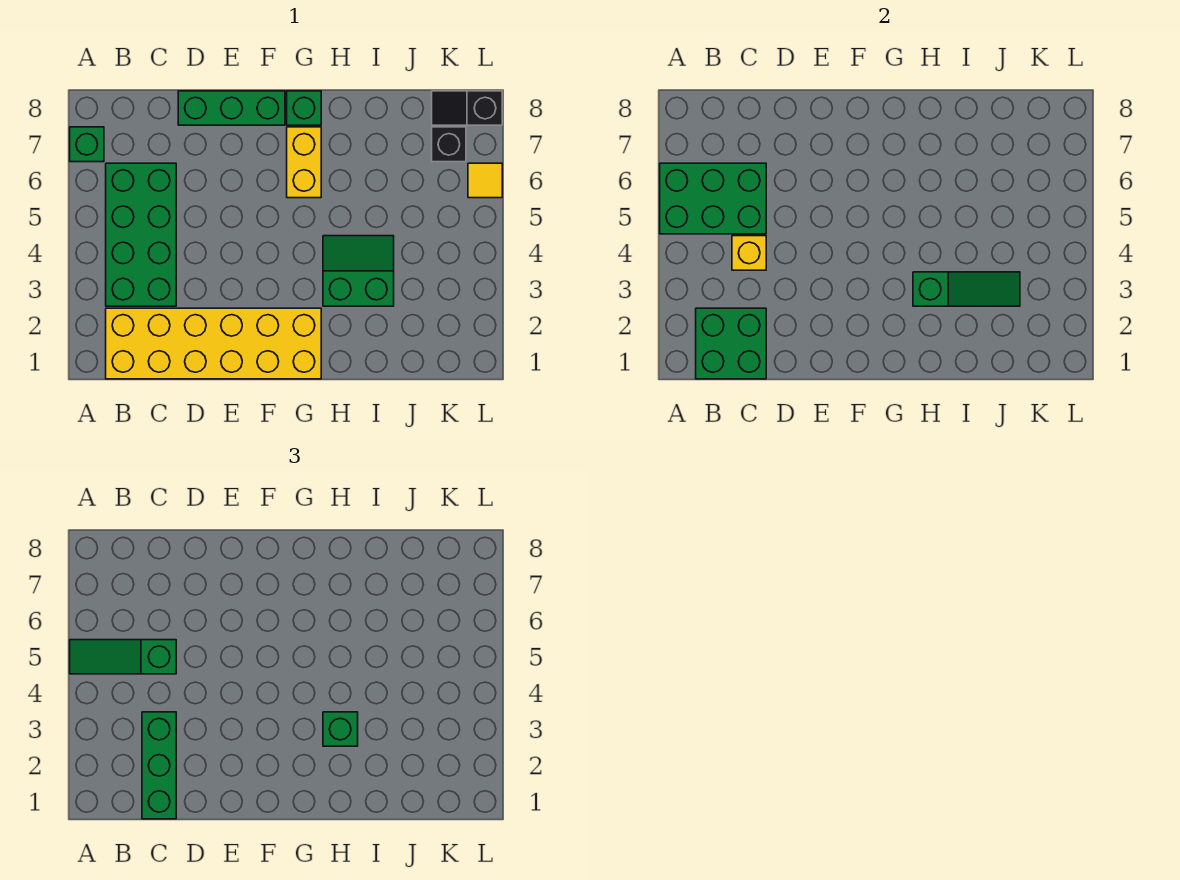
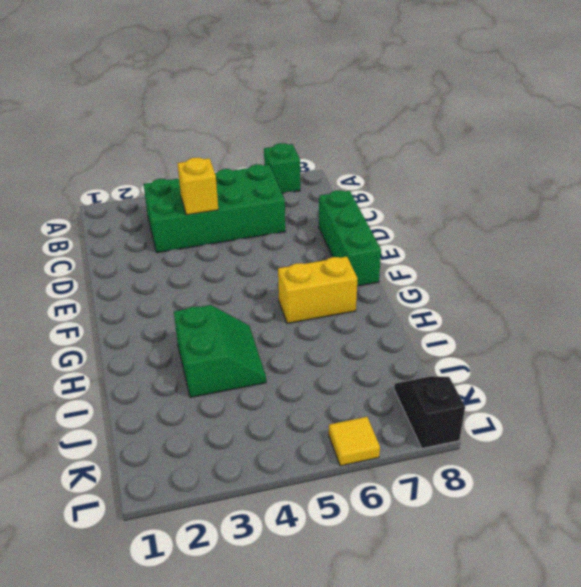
none -> yellow 2x6 brick [106,308,321,379]
none -> green 1x1 brick [287,91,321,125]
none -> black 1x1 brick [432,127,466,162]

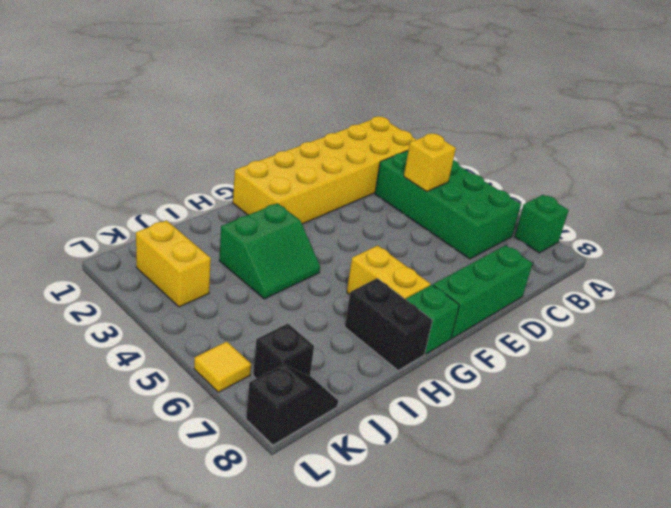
black 1x2 brick [345,278,432,370] -> none
yellow 1x2 brick [136,220,211,307] -> none
none -> green 2x3 brick [660,163,766,234]
none -> green 2x2 brick [696,308,766,379]
none -> green 1x3 slope [913,272,1020,306]

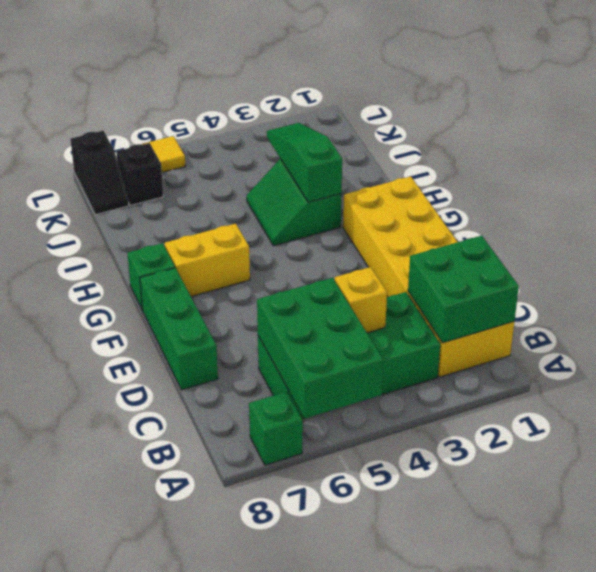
none -> green 1x3 slope [70,640,176,674]
none -> green 1x3 brick [142,712,176,819]
none -> green 1x1 brick [323,712,358,746]

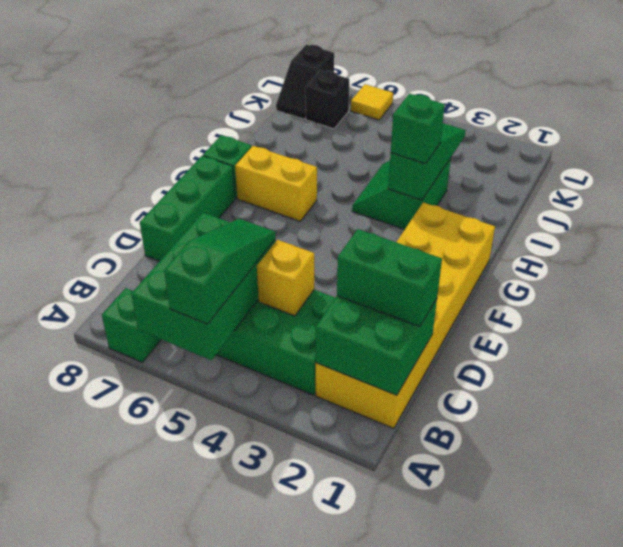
green 1x3 slope [164,219,275,324] -> green 1x3 slope turned to [70,640,176,674]
green 1x2 brick [337,229,442,327] -> green 1x3 brick [142,712,176,819]

